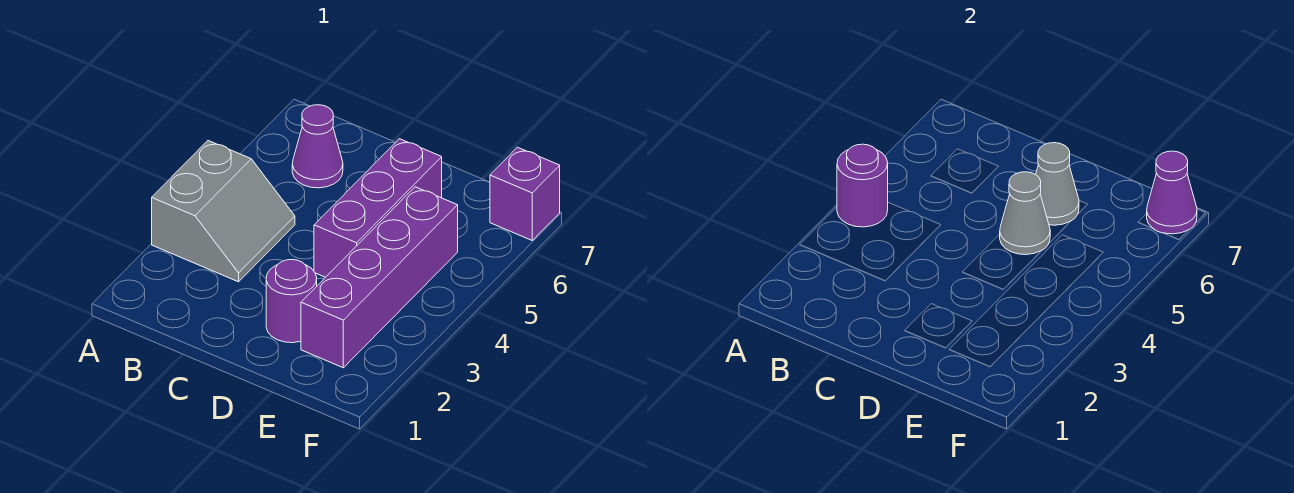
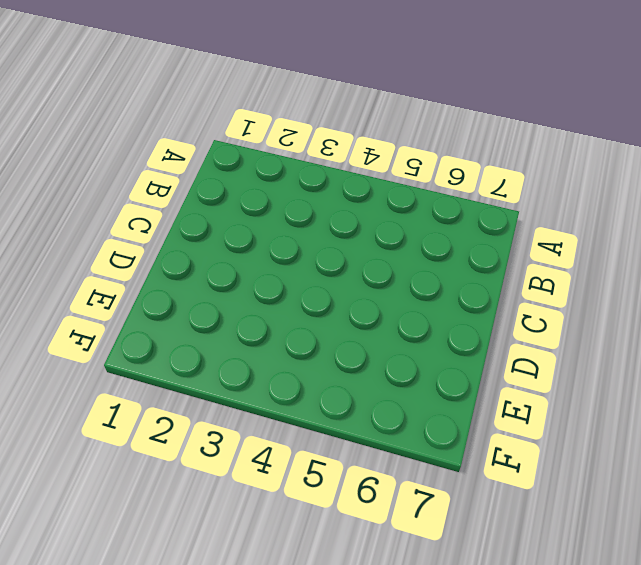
none -> grey 2x2 slope [152,141,295,282]
none -> purple 1x1 cone [292,105,343,188]

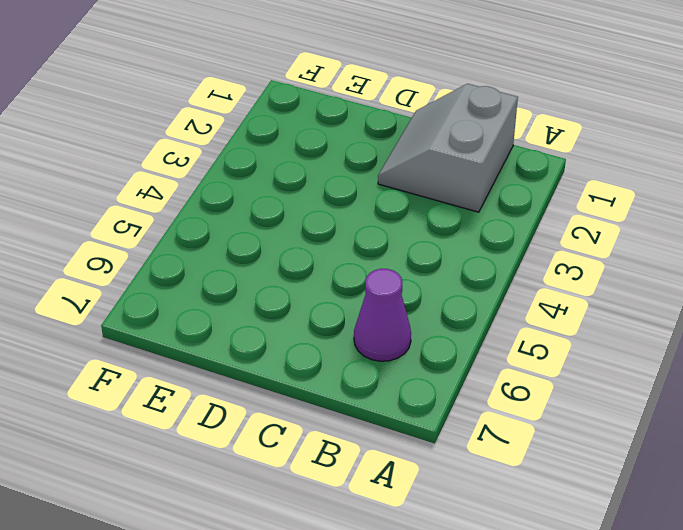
grey 2x2 slope [378,84,518,212] -> grey 2x2 slope moved to [152,141,295,282]
none -> purple 1x1 round brick [266,260,317,343]
none -> purple 1x3 brick [314,139,442,277]

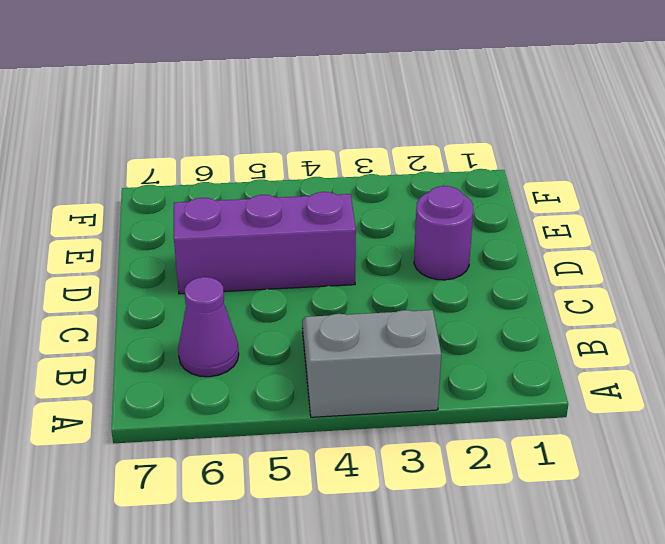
none -> purple 1x4 brick [301,187,458,368]
none -> purple 1x1 brick [490,147,560,240]

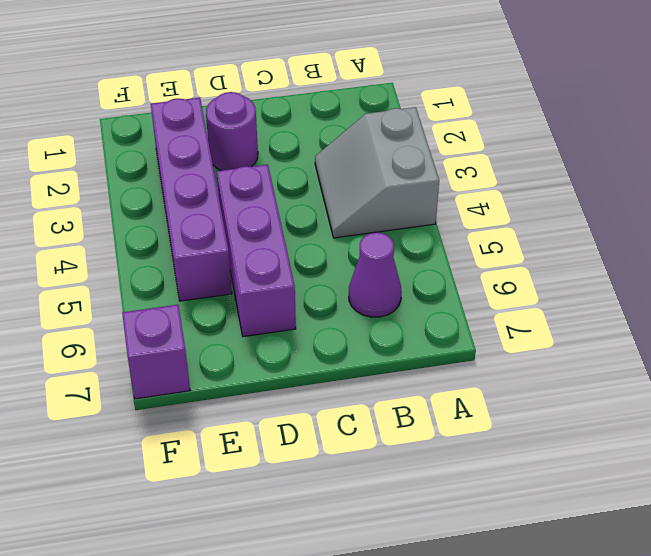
none -> purple 1x1 round brick [837,144,888,227]
none -> grey 1x1 cone [1000,172,1050,255]

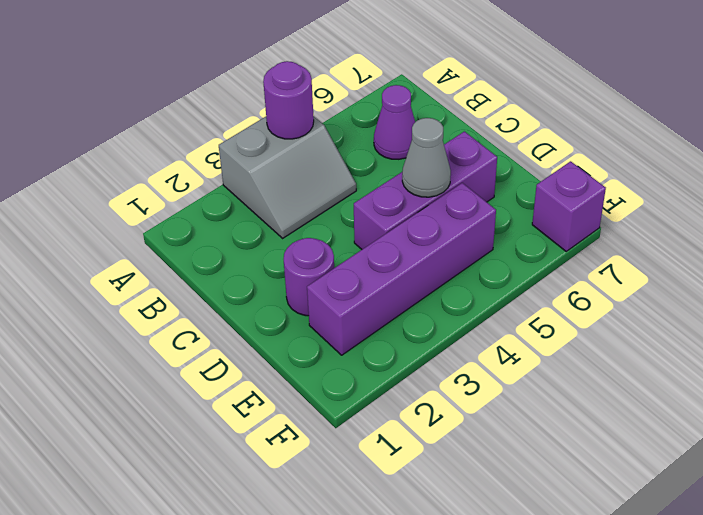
none -> grey 1x1 cone [1036,143,1079,225]
none -> purple 1x1 cone [1147,151,1197,234]

